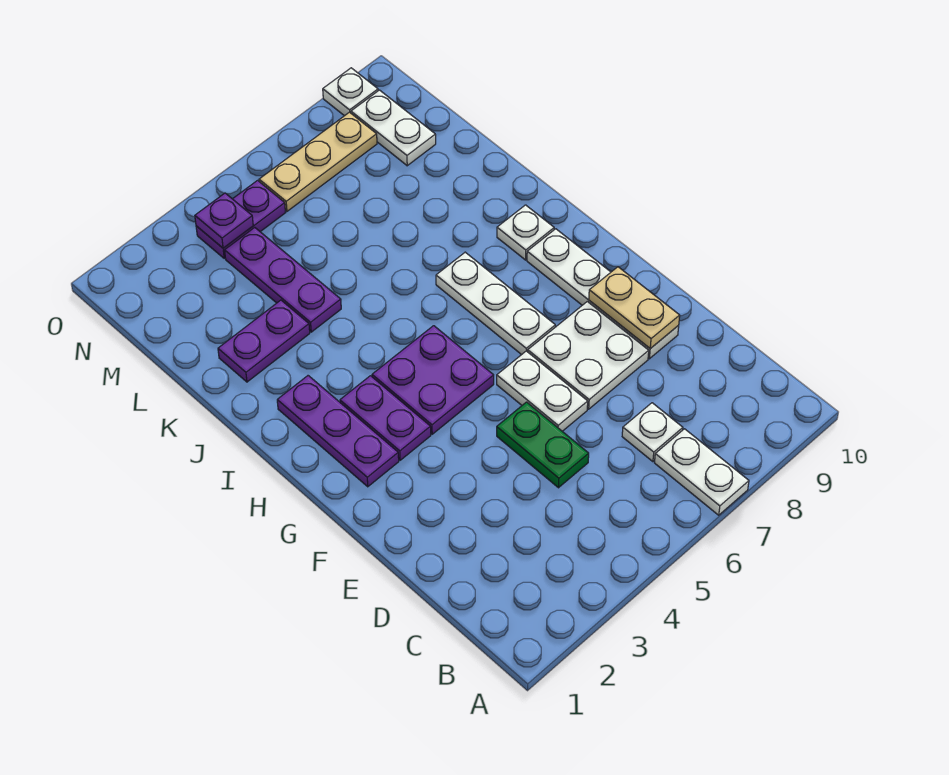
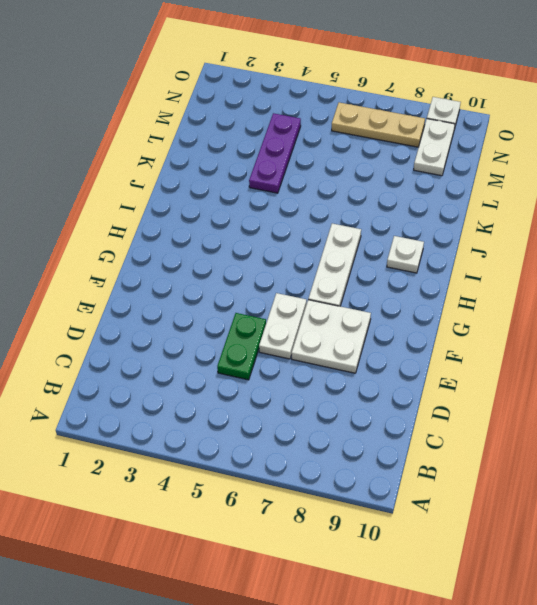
none -> white 1x2 plate [655,429,749,515]
none -> white 1x1 plate [622,403,683,462]
none -> white 1x4 plate [527,229,679,359]

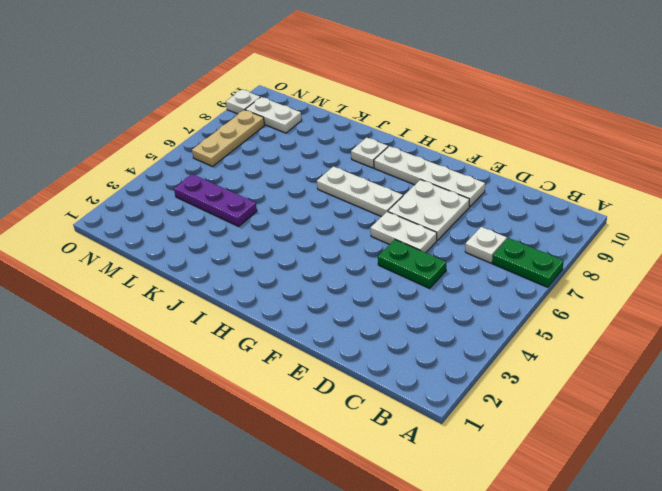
green 1x2 plate [492,238,563,287] -> white 1x2 plate [655,429,749,515]
none -> purple 1x3 plate [277,376,399,487]
none -> purple 1x2 plate [340,376,431,460]
none -> purple 2x2 plate [372,326,494,434]

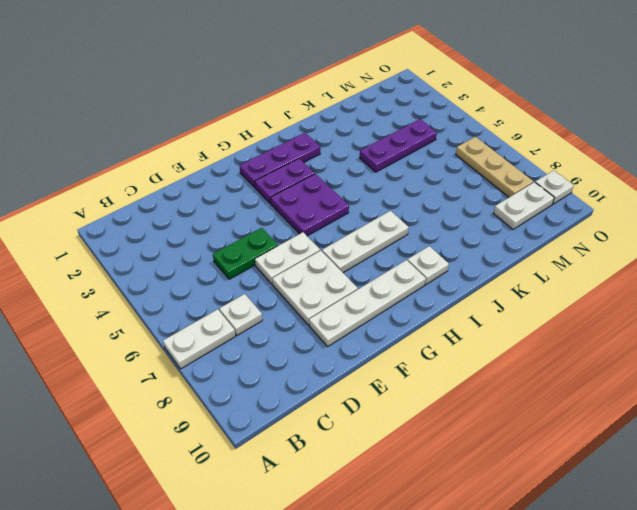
none -> purple 1x2 plate [218,300,310,382]
none -> purple 1x2 plate [196,180,286,258]
none -> tan 1x2 plate [589,267,680,349]

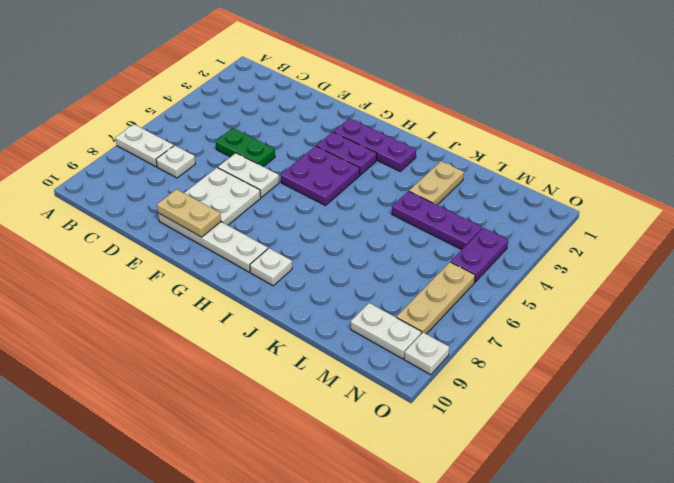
tan 1x2 plate [409,161,464,205] -> purple 1x2 plate [218,300,310,382]
none -> white 1x3 plate [436,252,555,355]
none -> purple 1x1 plate [195,193,253,248]

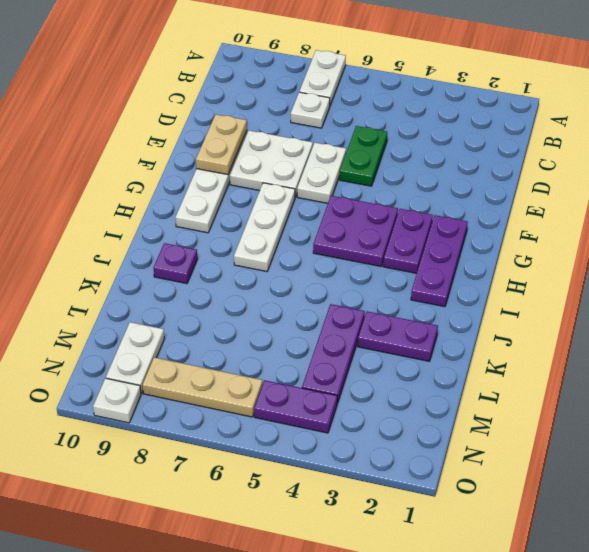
purple 1x1 plate [154,243,197,284] -> purple 1x1 plate moved to [195,193,253,248]
none -> white 1x1 plate [497,205,554,260]

